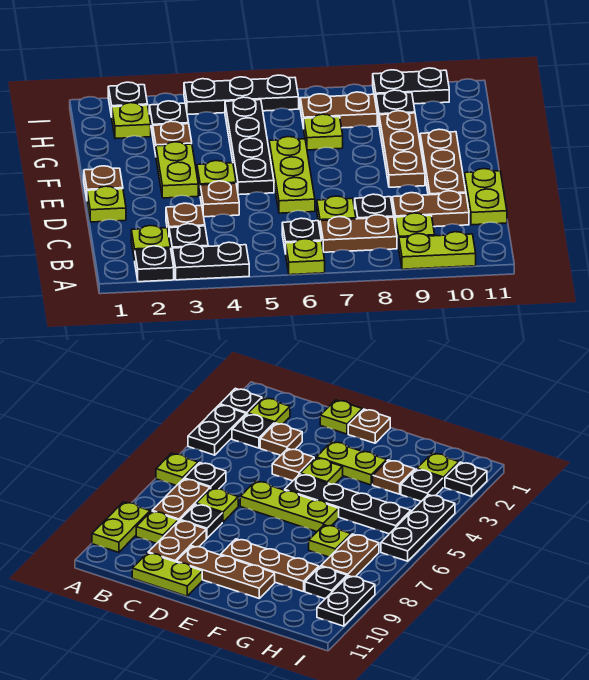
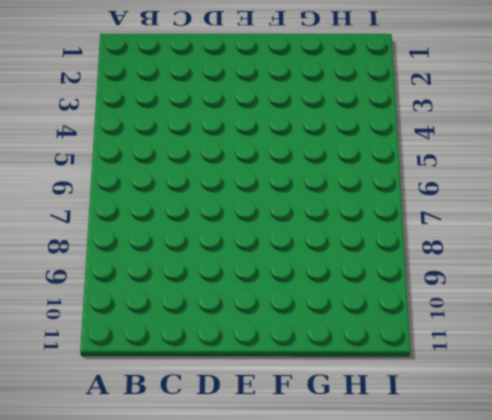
none -> black 1x1 plate [135,246,174,282]
none -> black 1x2 plate [172,242,249,280]
none -> lime 1x1 plate [286,239,325,275]
none -> lime 1x2 plate [399,232,476,269]

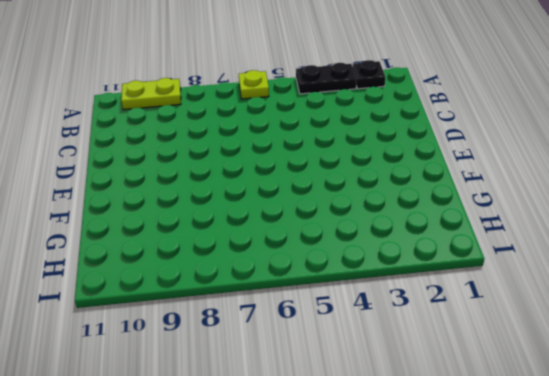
none -> lime 1x1 plate [131,226,170,261]
none -> black 1x1 plate [169,224,208,254]
none -> black 1x1 plate [282,218,321,254]
none -> brown 1x2 plate [320,215,397,252]

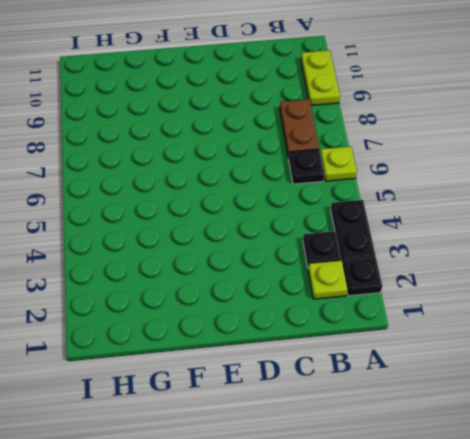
none -> lime 1x1 plate [396,213,435,247]
none -> brown 1x1 plate [166,203,205,235]
none -> lime 1x1 plate [317,196,356,228]
none -> black 1x1 plate [355,194,394,219]

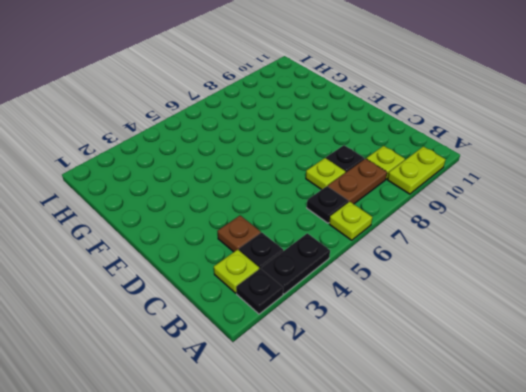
none -> brown 1x2 plate [392,191,469,227]
none -> lime 1x2 plate [465,169,507,225]
none -> lime 1x1 plate [87,186,126,222]
none -> brown 1x1 plate [200,181,239,217]

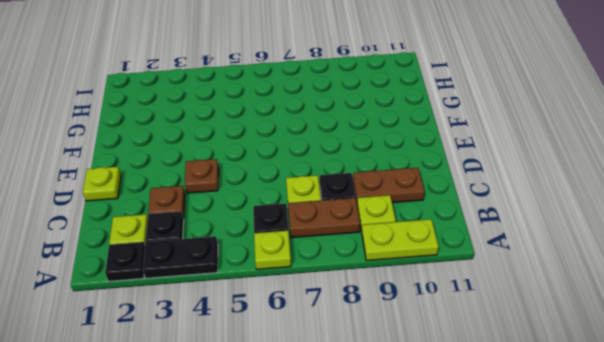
none -> lime 1x2 plate [465,169,507,225]
none -> lime 1x3 plate [269,137,315,213]
none -> brown 1x3 plate [420,129,466,195]
none -> brown 1x1 plate [84,166,123,199]

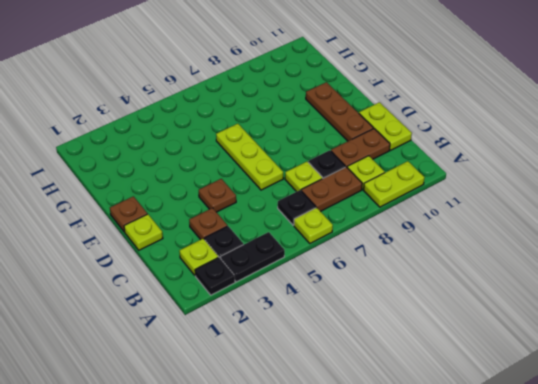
none -> lime 1x2 plate [156,142,198,198]
none -> lime 1x1 plate [197,161,236,192]
none -> black 1x4 plate [225,97,274,195]
none -> brown 1x3 plate [379,111,425,187]

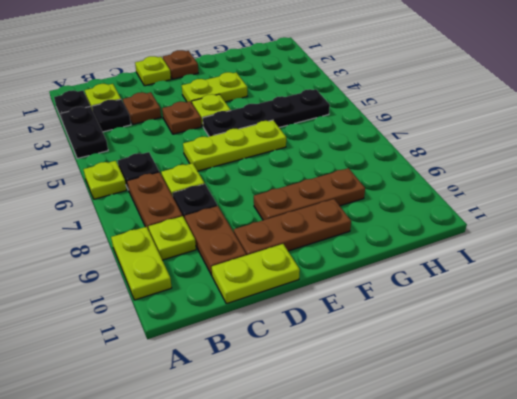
none -> brown 1x1 plate [153,121,192,155]
none -> lime 1x1 plate [304,114,343,150]
none -> lime 1x1 plate [112,103,151,139]
none -> black 1x1 plate [149,101,189,136]

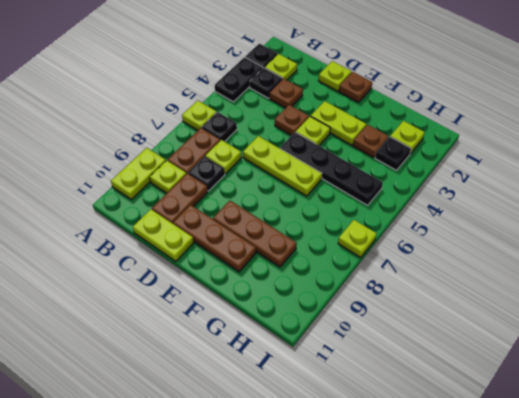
lime 1x1 plate [338,220,377,257] -> lime 1x1 plate moved to [304,114,343,150]
none -> brown 1x2 plate [300,92,377,129]
none -> black 1x1 plate [376,90,415,122]
none -> black 1x1 plate [108,82,148,117]
none -> black 1x3 plate [184,75,299,115]

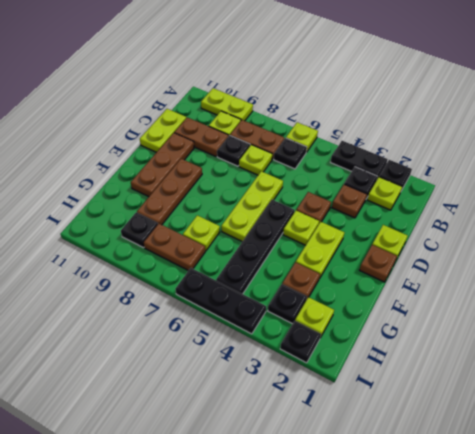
none -> black 1x2 plate [373,68,449,104]

